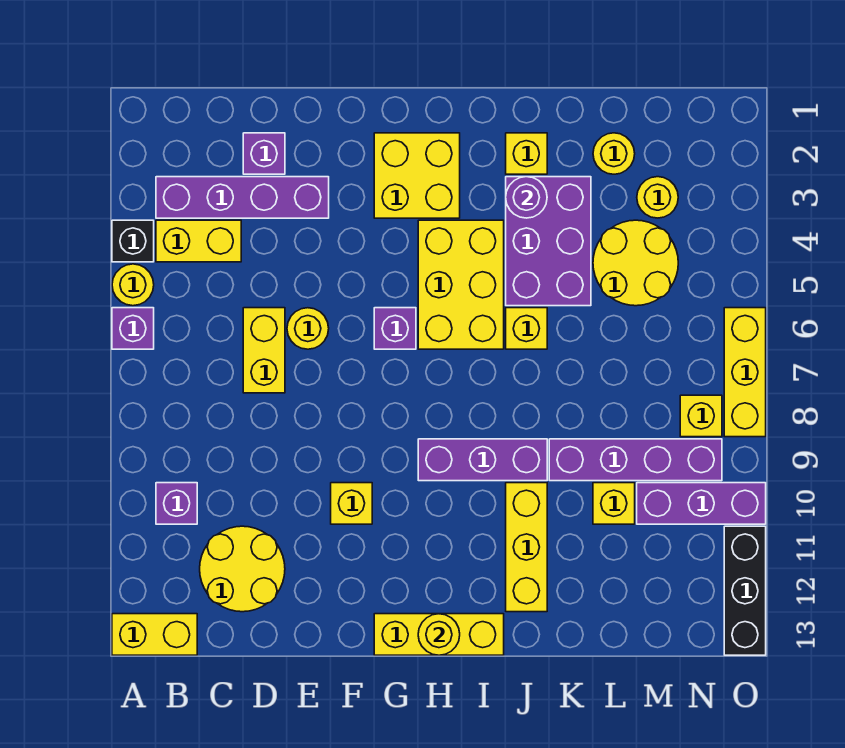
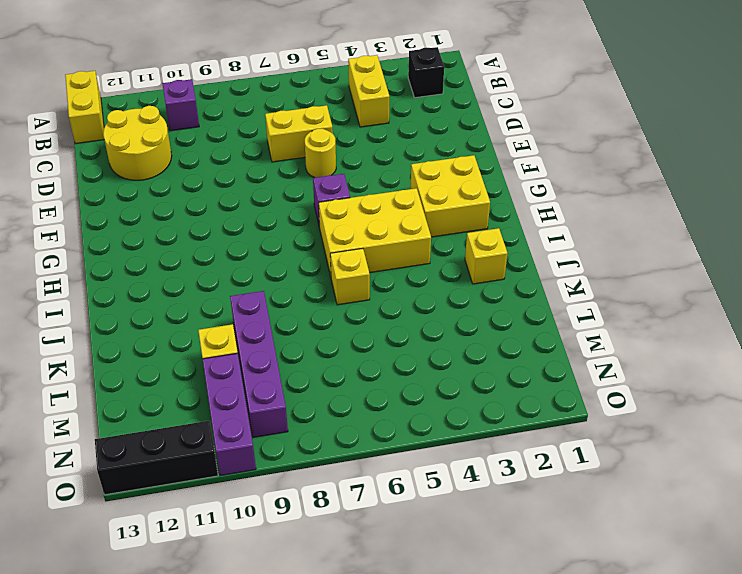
black 1x1 brick [408,47,444,98] -> black 1x1 brick moved to [112,220,154,262]
none -> yellow 1x1 round brick [112,264,154,306]
none -> purple 1x1 brick [112,308,154,349]
none -> purple 1x4 brick [156,177,329,218]
none -> purple 1x1 brick [243,133,285,174]

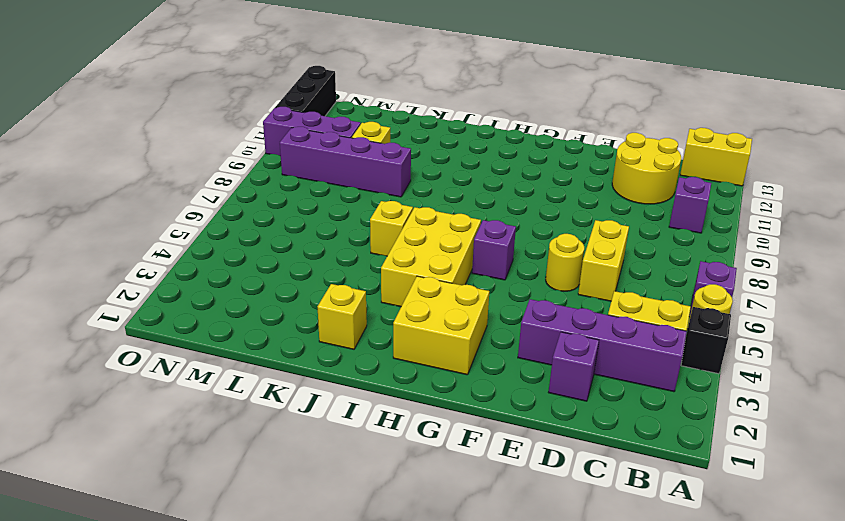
none -> yellow 1x1 brick [331,483,372,524]
none -> yellow 1x3 brick [374,614,504,655]
none -> purple 1x3 brick [418,439,547,481]
none -> purple 2x3 brick [506,177,591,306]

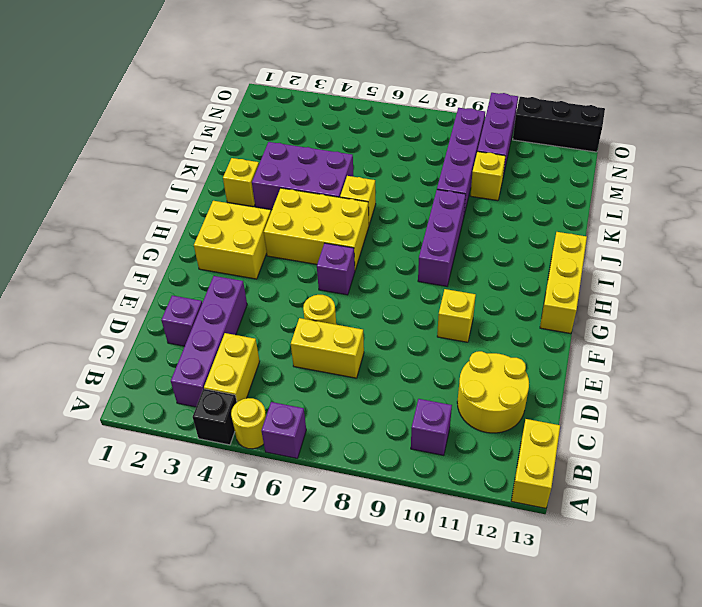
none -> yellow 1x3 brick [506,483,547,612]
none -> yellow 1x1 round brick [593,133,635,174]
none -> yellow 2x2 round brick [593,220,678,306]
none -> yellow 1x1 round brick [637,177,678,218]

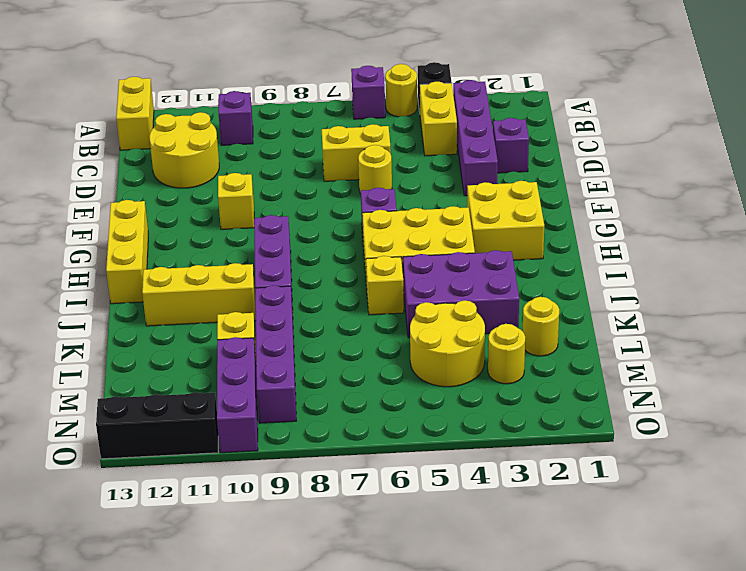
none -> yellow 1x1 brick [506,133,547,174]
none -> yellow 1x1 brick [680,395,722,437]
none -> yellow 1x3 brick [724,308,766,437]
none -> yellow 1x1 round brick [418,614,460,655]

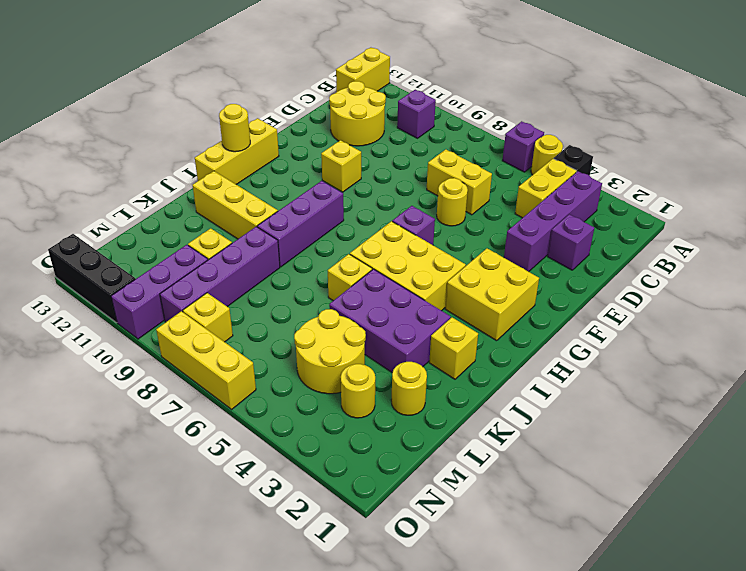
none -> purple 1x1 round brick [506,177,547,218]

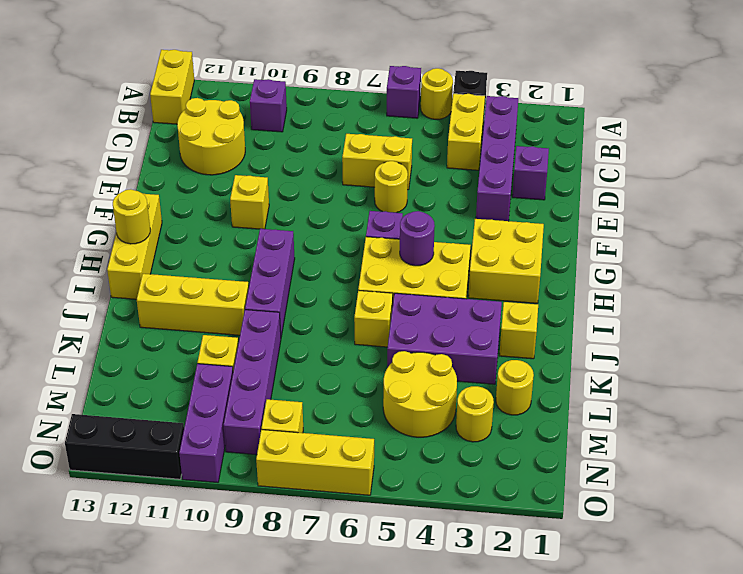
purple 1x1 round brick [400,211,435,266] -> purple 1x1 round brick moved to [506,177,547,218]

